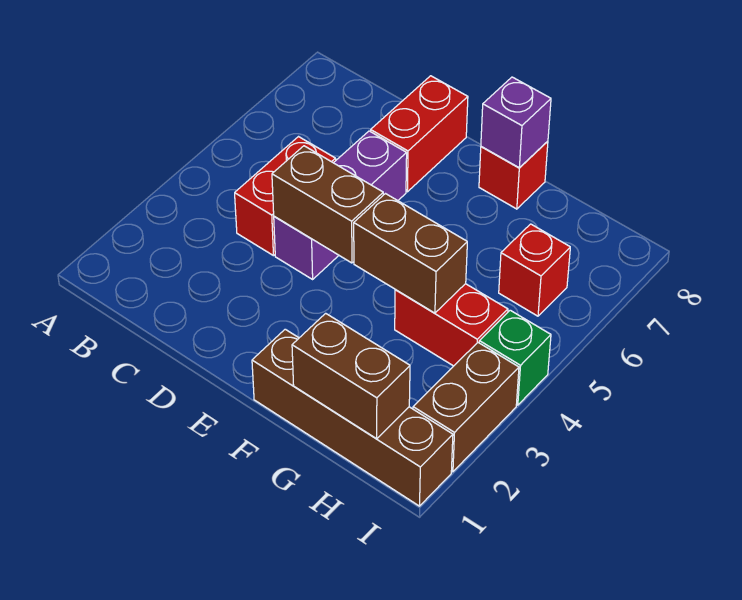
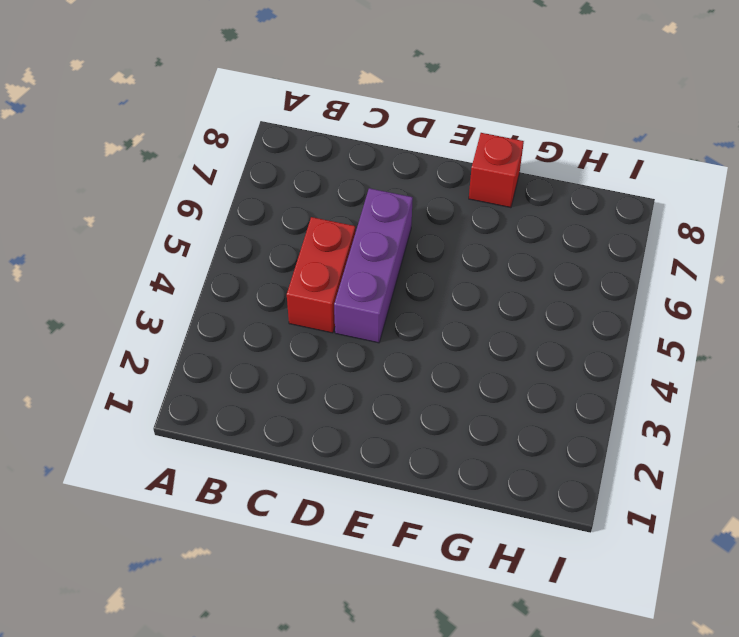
none -> red 1x2 brick [371,76,468,192]
none -> brown 1x4 brick [252,329,453,506]
none -> red 1x2 brick [395,284,508,366]

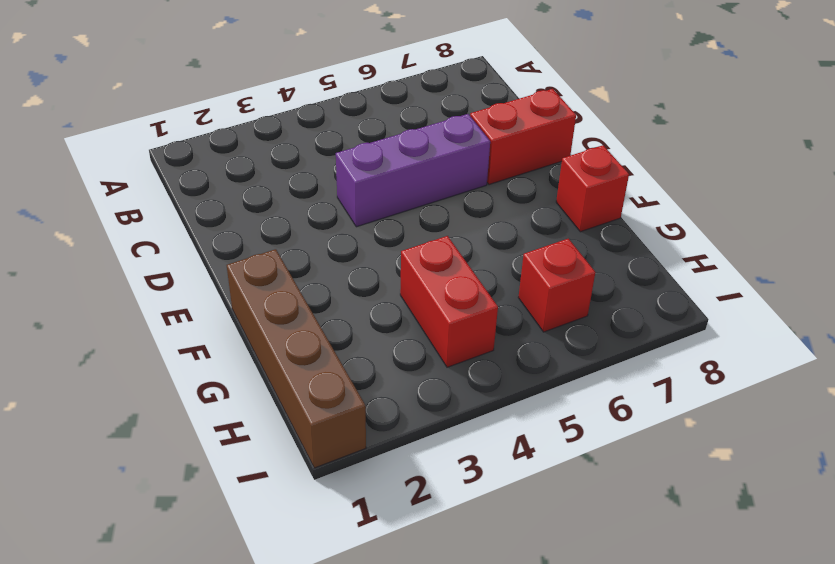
none -> red 1x2 brick [235,137,336,256]
none -> brown 1x2 brick [413,343,519,472]
none -> green 1x1 brick [479,310,551,405]

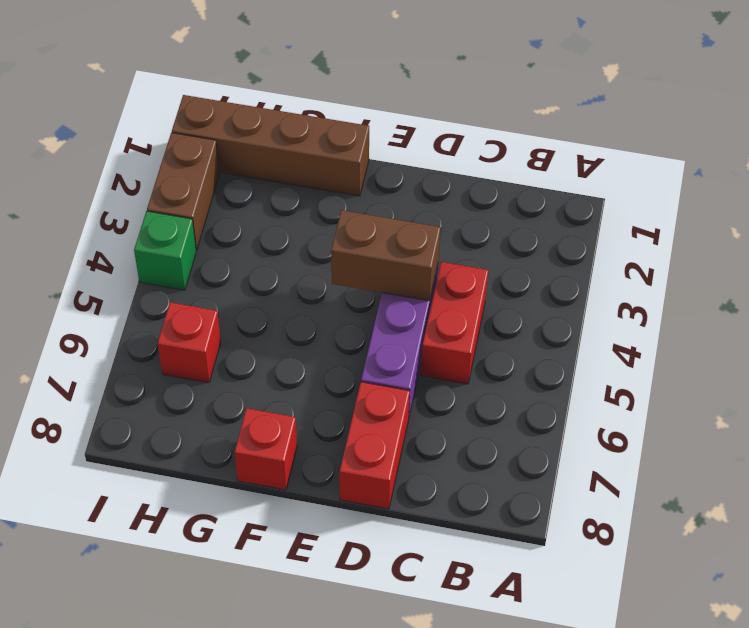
none -> red 1x2 brick [395,284,508,366]
none -> brown 1x2 brick [354,194,467,313]
none -> purple 1x1 brick [481,77,551,168]

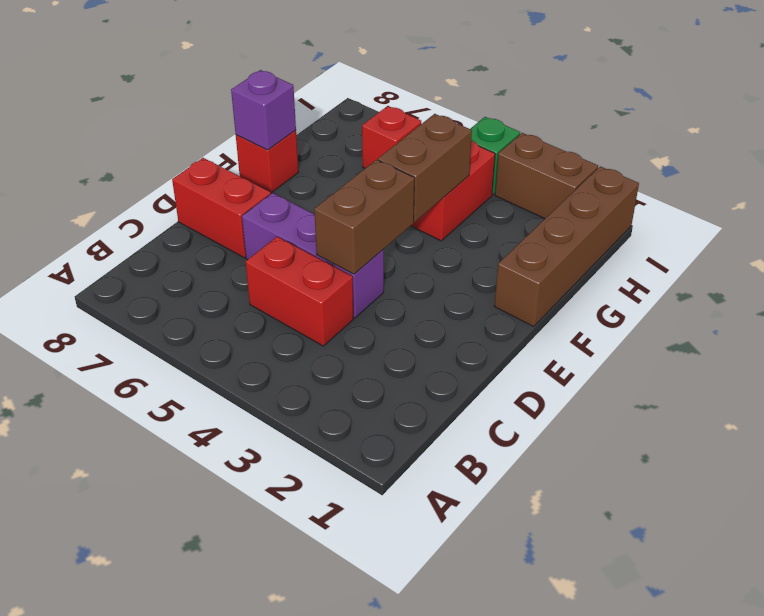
none -> brown 1x2 brick [292,313,410,439]

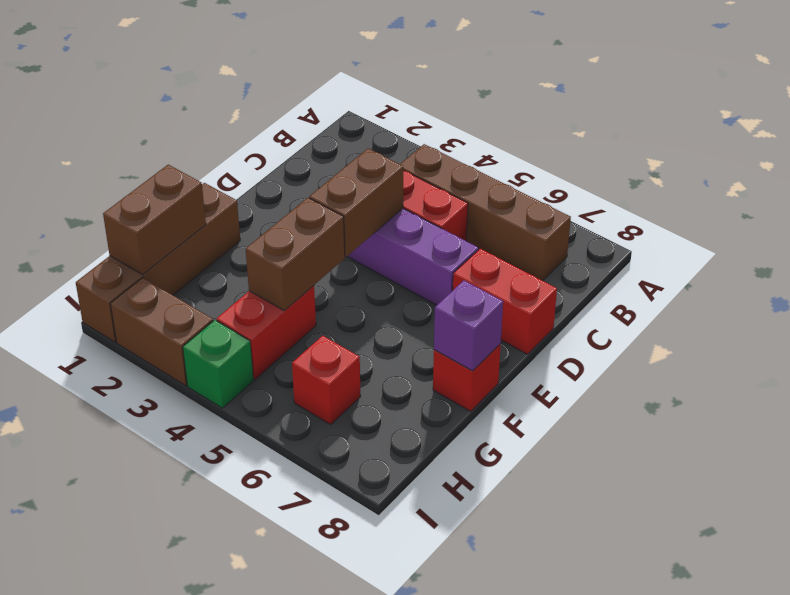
brown 1x4 brick [400,144,571,281] -> none

